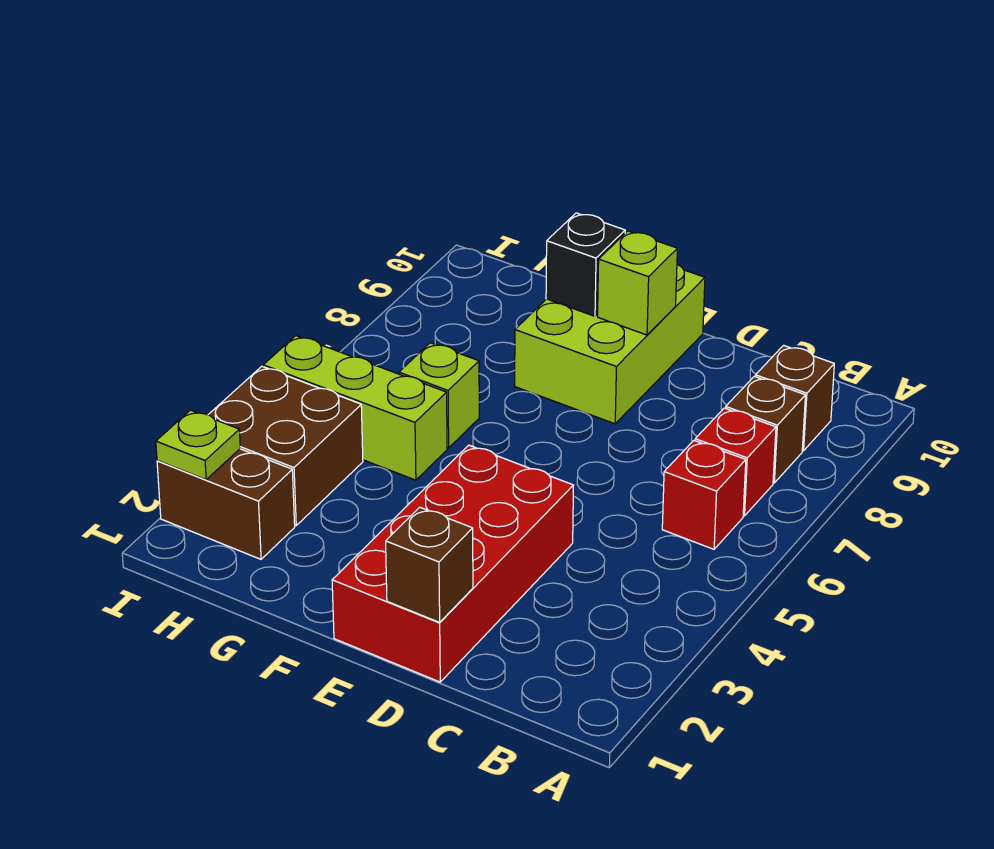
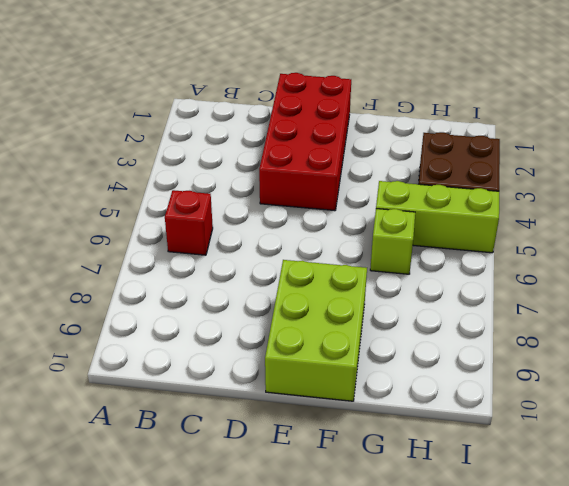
none -> red 1x1 brick [695,408,776,516]
none -> brown 1x1 brick [726,376,805,483]
none -> brown 1x1 brick [755,345,834,451]

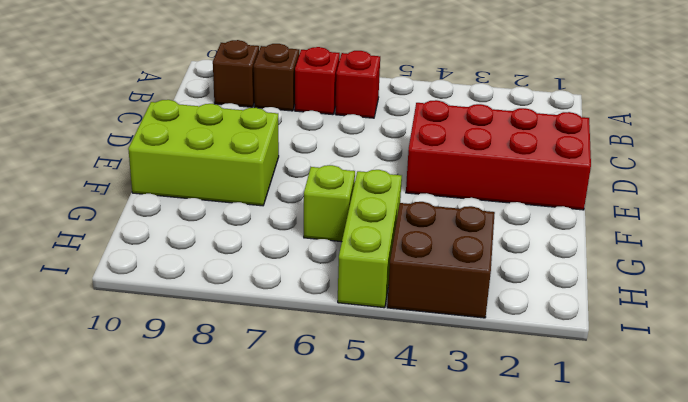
none -> brown 1x2 brick [157,449,295,559]
none -> brown 1x1 brick [386,507,473,622]
none -> lime 1x1 brick [598,231,677,335]

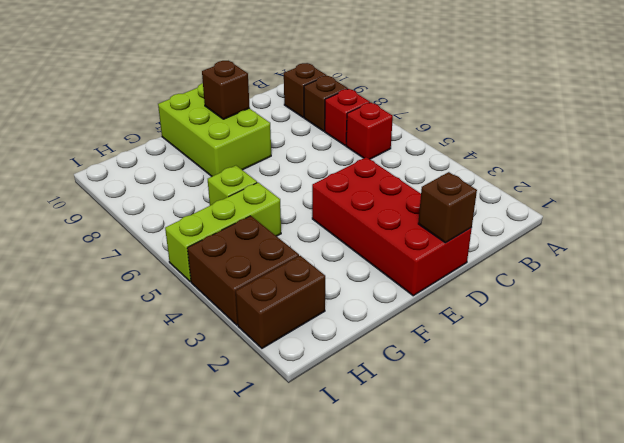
brown 1x1 brick [202,61,250,119] -> lime 1x1 brick [598,231,677,335]
none -> black 1x1 brick [546,213,625,316]
none -> lime 1x1 plate [156,410,240,480]

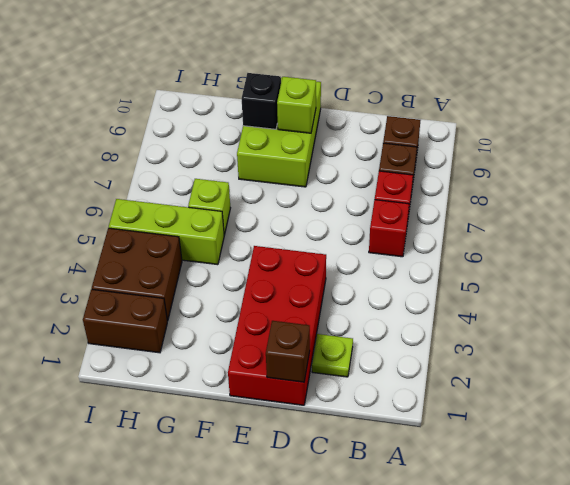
lime 1x1 plate [312,334,353,377] -> lime 1x1 plate moved to [156,410,240,480]

